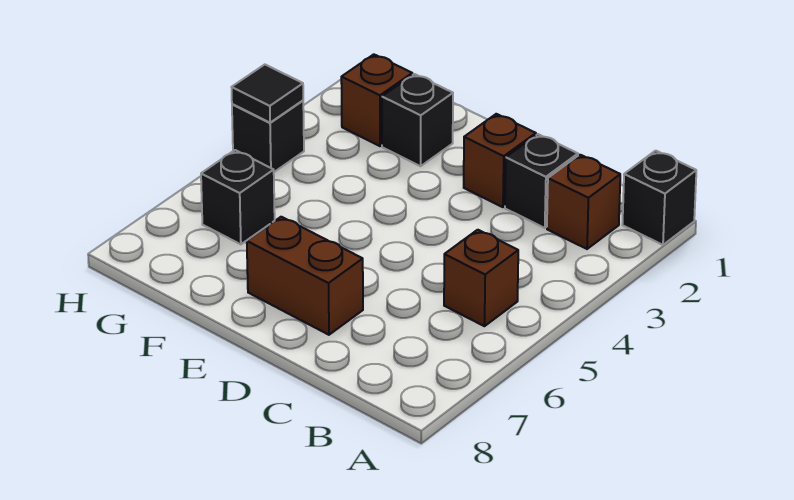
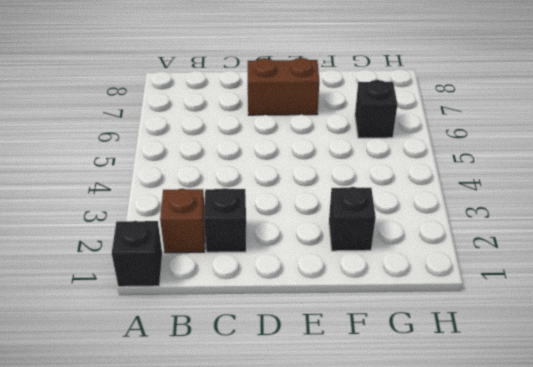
none -> brown 1x1 brick [444,230,518,326]
none -> brown 1x1 brick [464,114,536,207]

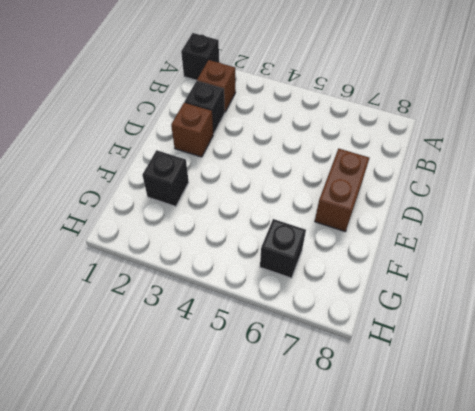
none -> brown 1x1 brick [444,230,518,326]
none -> brown 1x1 brick [341,54,412,146]

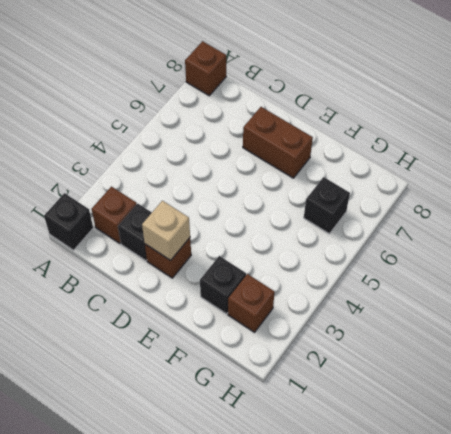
brown 1x1 brick [185,41,226,96] -> brown 1x1 brick moved to [444,230,518,326]
tan 1x1 brick [142,201,190,260] -> none
none -> black 1x1 brick [232,101,304,172]
none -> black 1x1 tile [232,65,303,123]

